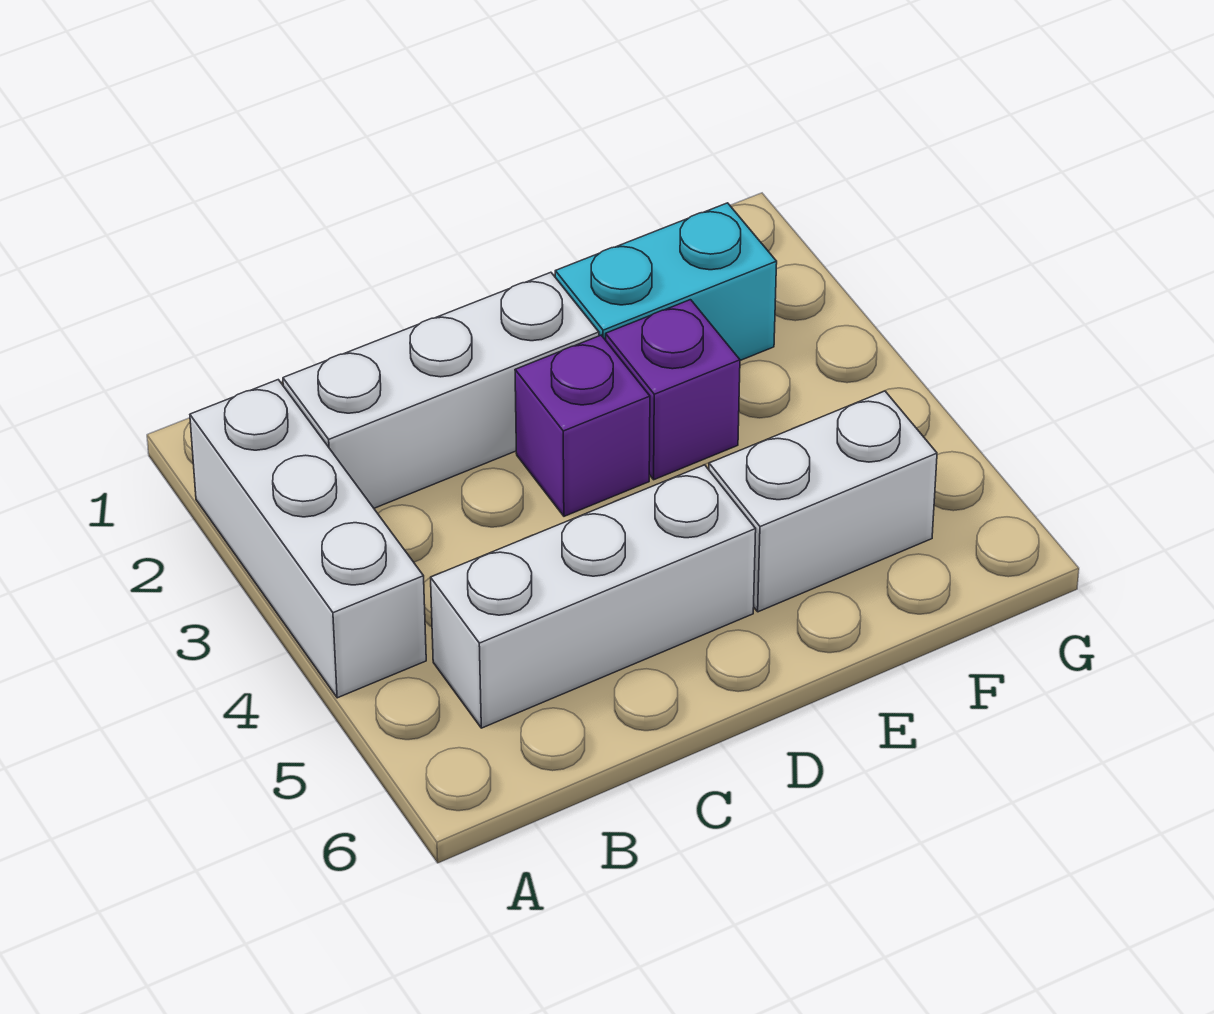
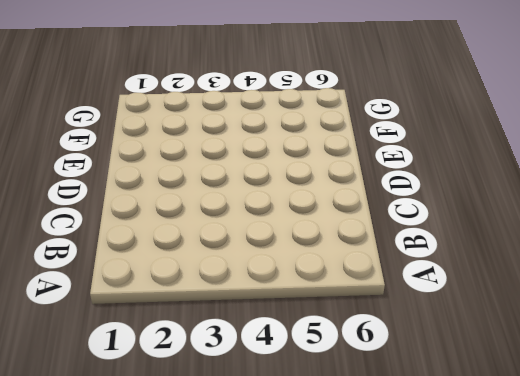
none -> white 1x3 brick [190,380,426,698]
none -> white 1x3 brick [283,272,599,508]

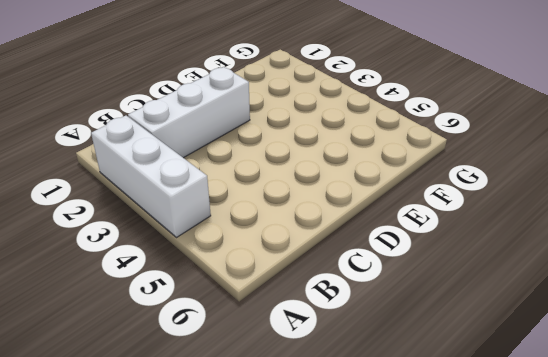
none -> white 1x3 brick [431,465,756,728]
none -> purple 1x1 brick [515,335,650,516]

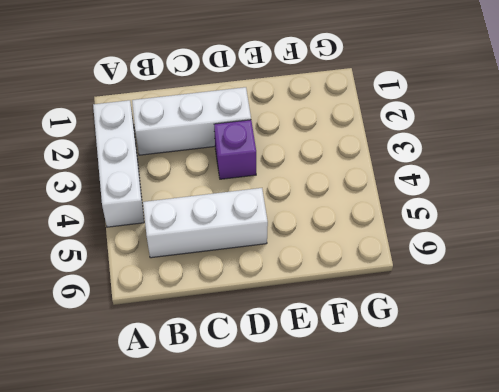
none -> cyan 1x2 brick [555,203,777,360]
none -> purple 1x1 brick [606,300,740,480]

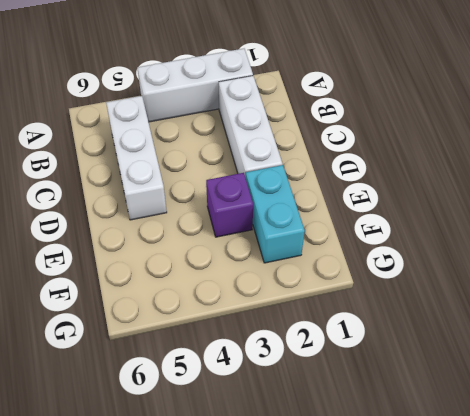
none -> purple 1x1 brick [515,335,650,516]
none -> white 1x2 brick [709,391,937,612]

